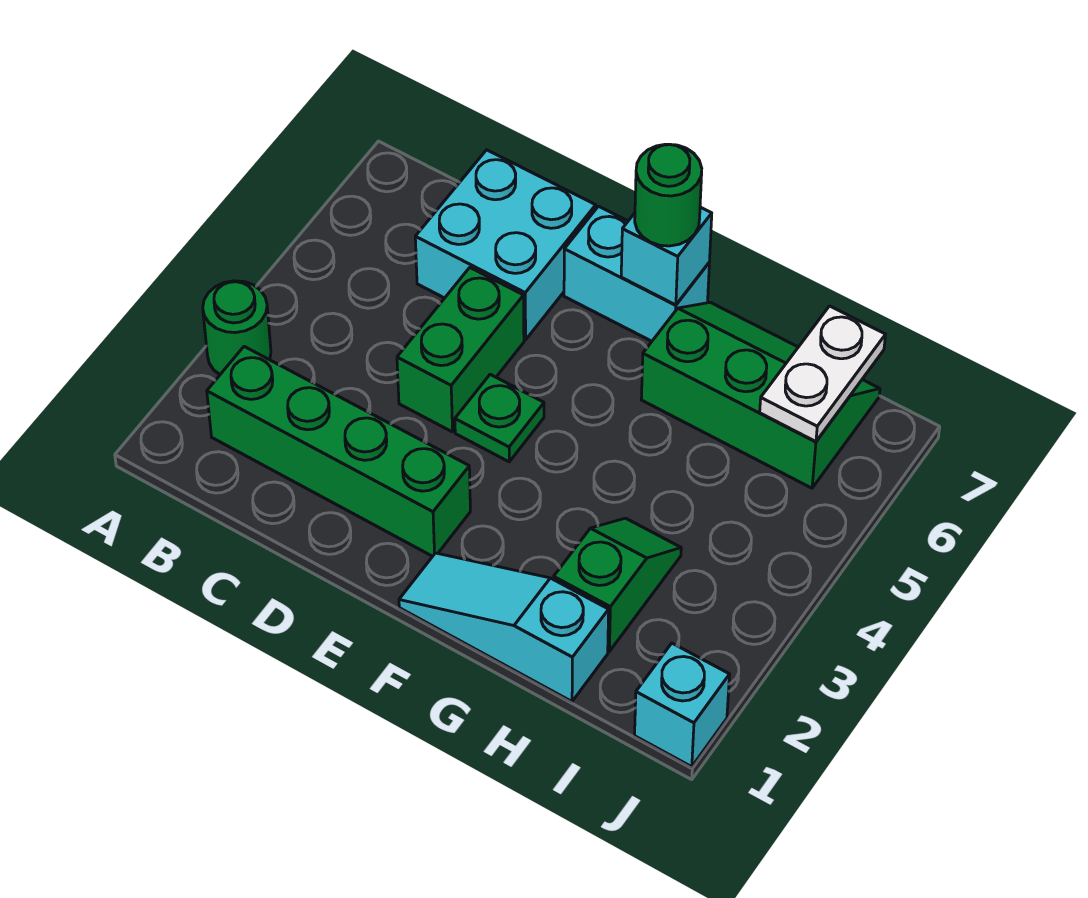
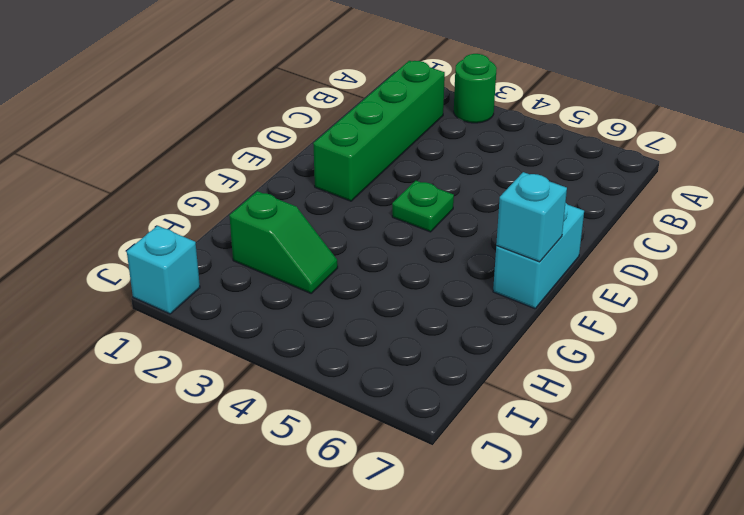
none -> cyan 2x2 brick [415,150,596,340]
none -> green 1x2 brick [397,268,524,432]
none -> cyan 1x3 slope [399,553,609,701]

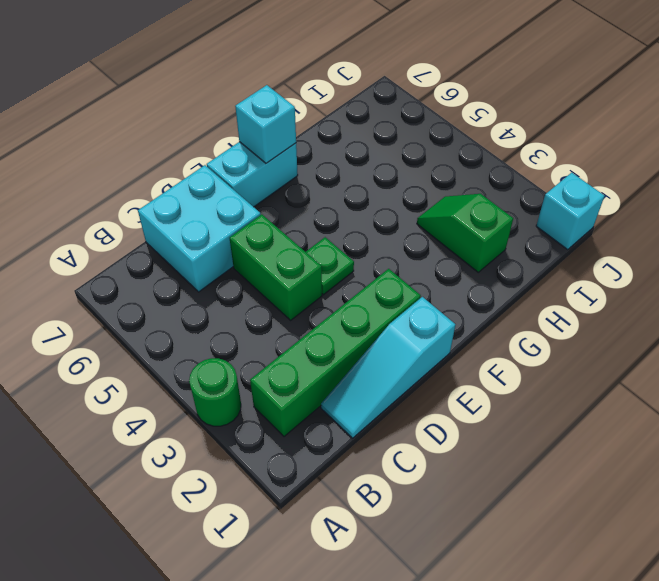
cyan 1x3 slope [321,297,455,438] -> cyan 1x3 slope moved to [399,553,609,701]
none -> green 2x3 slope [641,302,880,488]
none -> white 1x2 plate [760,306,886,442]
none -> green 1x1 round brick [635,144,702,246]

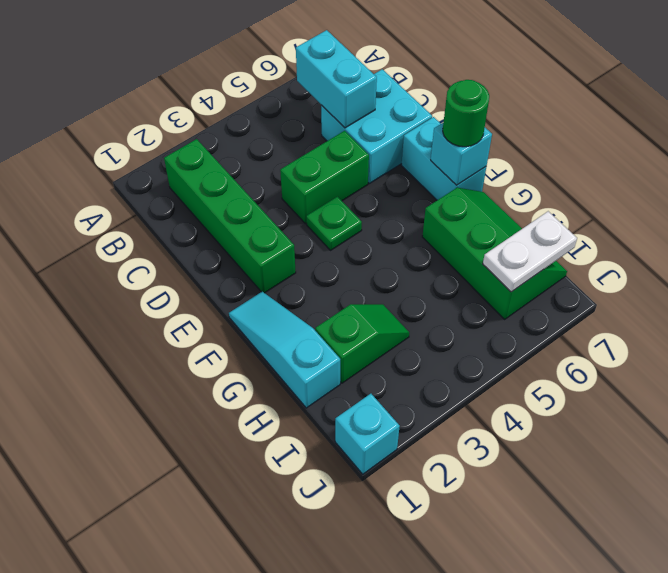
cyan 1x2 brick [296,30,377,128] -> none
none -> green 1x1 round brick [203,281,271,374]

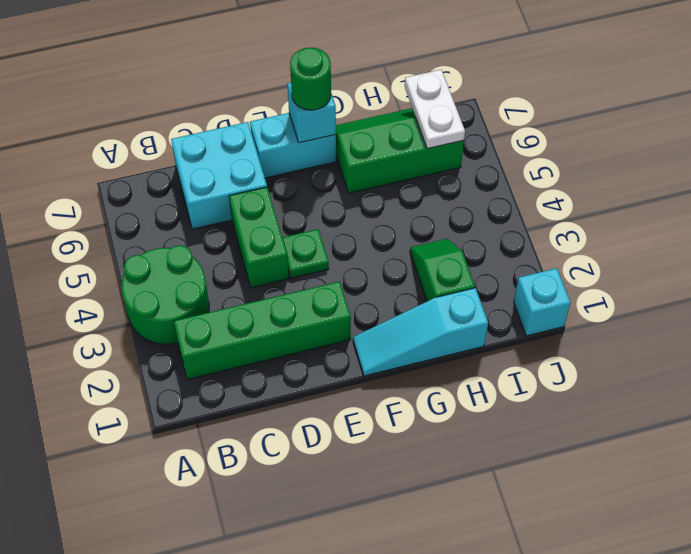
green 2x2 round brick [122,245,209,344] -> green 1x1 round brick [203,281,271,374]

